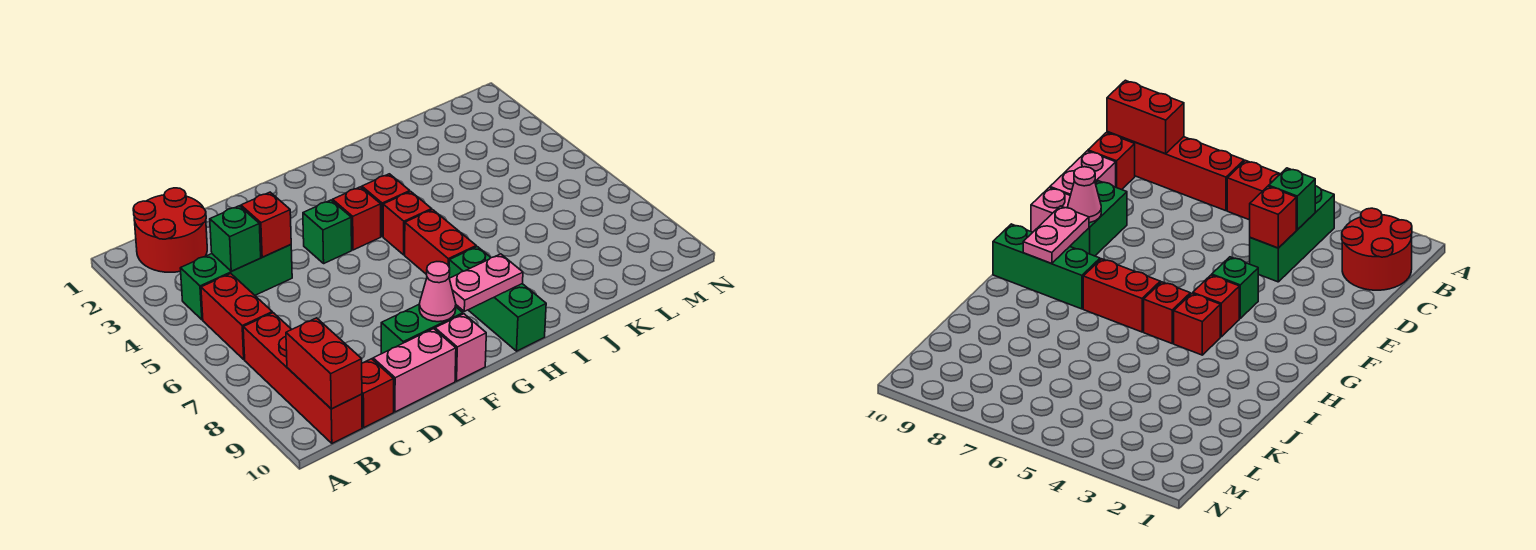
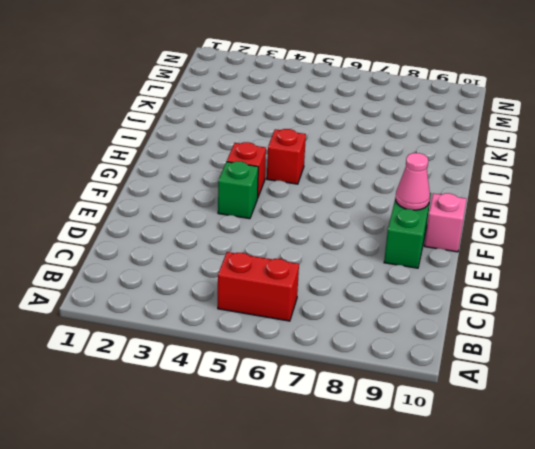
none -> red 2x2 round brick [133,188,207,272]
none -> green 1x3 brick [180,245,292,320]
none -> red 1x4 brick [243,313,362,443]

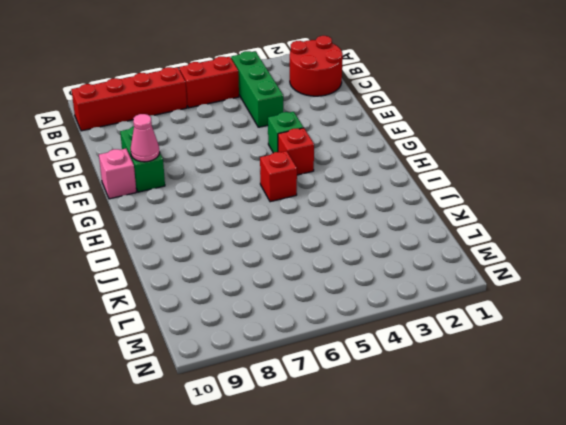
none -> red 1x1 brick [362,359,394,427]
none -> pink 1x2 brick [373,329,456,412]
none -> red 1x1 brick [362,174,410,236]

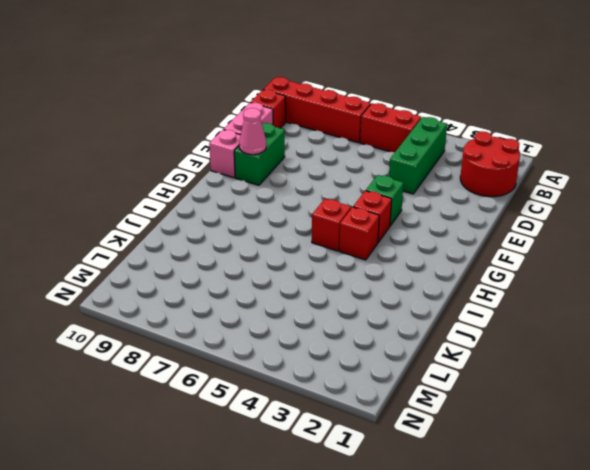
none -> red 1x2 brick [405,210,476,275]
none -> green 1x3 brick [449,247,546,351]
none -> red 1x2 brick [286,318,362,409]

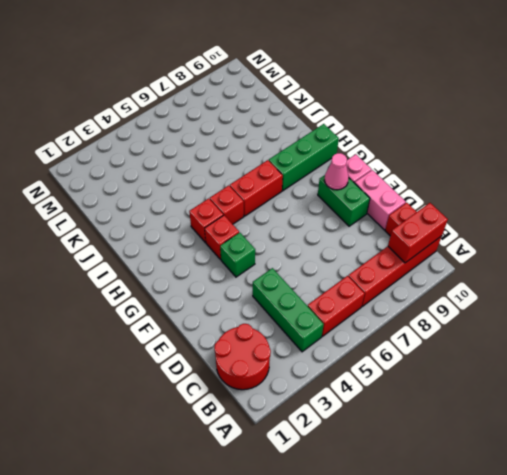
none -> green 1x1 brick [210,206,261,271]
none -> red 1x1 brick [241,192,291,257]
none -> pink 1x2 plate [449,254,523,311]

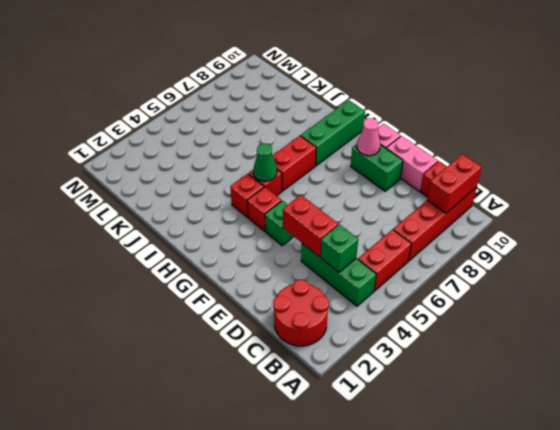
red 1x2 brick [283,195,338,257] -> red 1x1 brick [241,192,291,257]
green 1x1 cone [253,144,277,181] -> none
none -> pink 1x2 plate [449,254,523,311]

